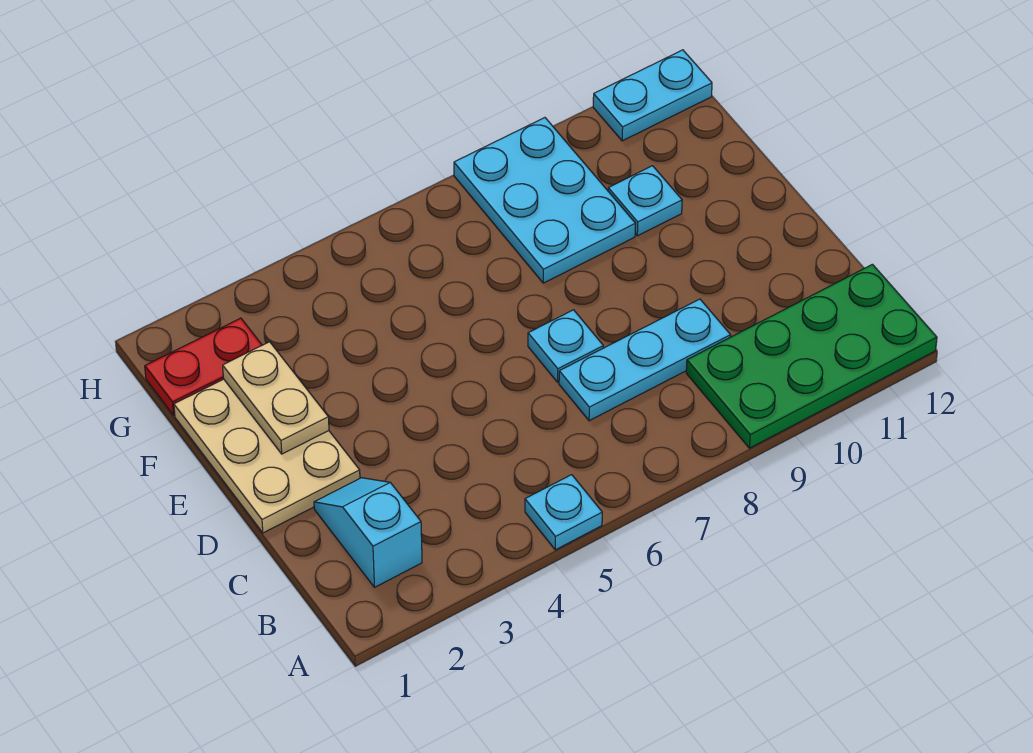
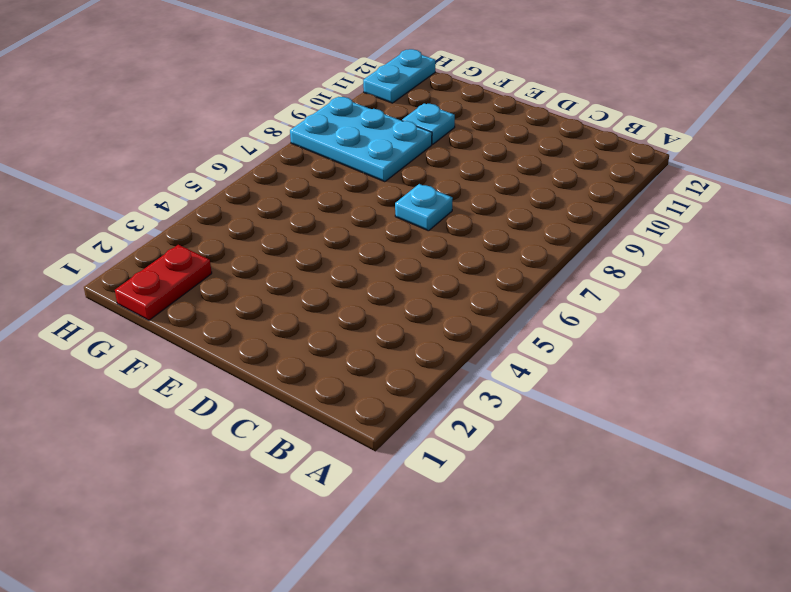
none -> cyan 1x1 plate [525,475,602,550]
none -> green 2x4 plate [686,264,937,448]

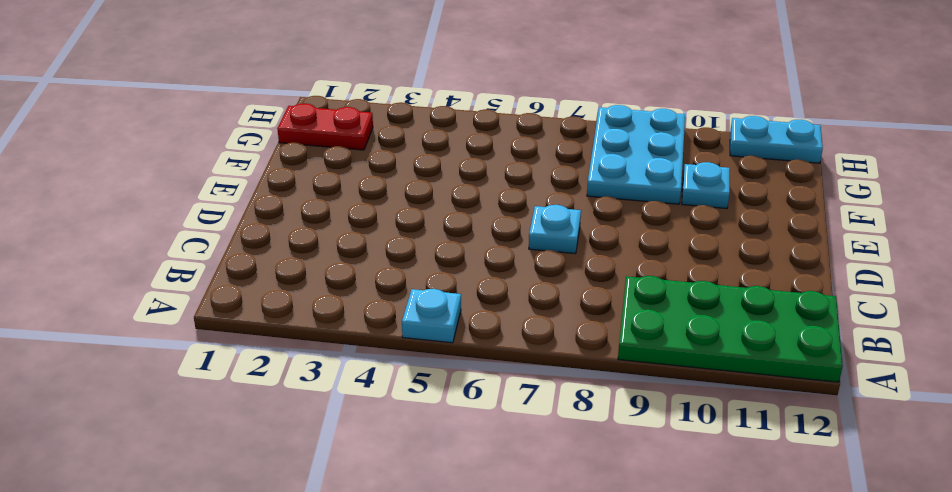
none -> cyan 1x2 slope [314,478,422,587]
none -> cyan 1x3 plate [559,299,731,421]

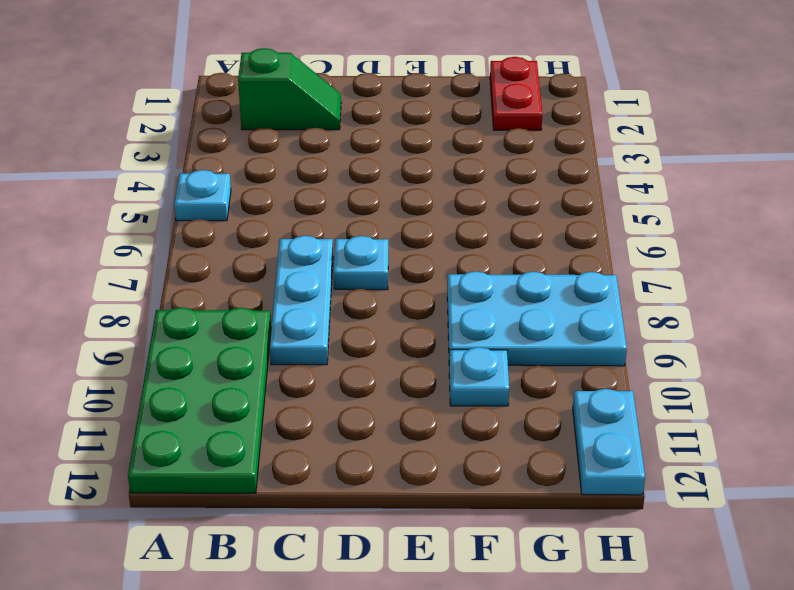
green 1x2 slope [238,48,341,130] -> cyan 1x2 slope [314,478,422,587]
none -> tan 2x3 plate [174,379,360,533]
none -> tan 1x2 plate [223,342,329,454]

